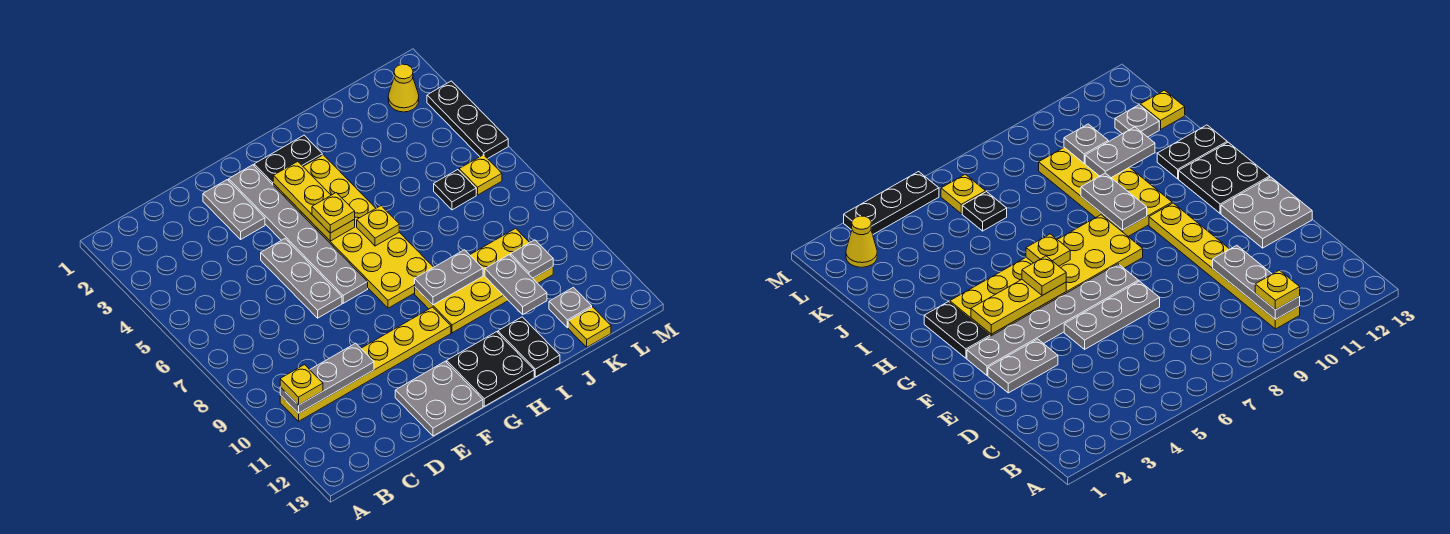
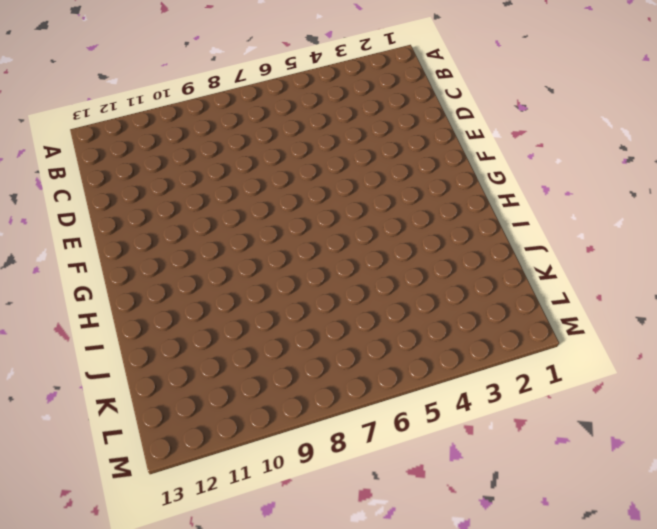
none -> yellow 1x6 plate [280,307,451,421]
none -> grey 1x2 plate [203,180,265,239]
none -> grey 1x3 plate [261,239,342,318]

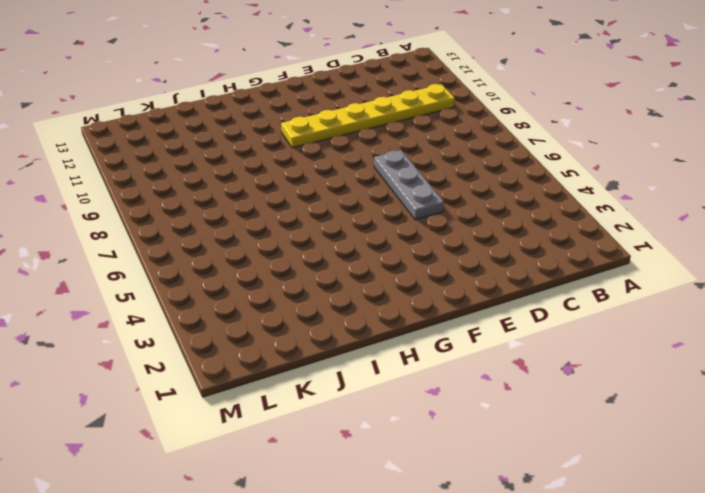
none -> grey 1x2 plate [203,180,265,239]
none -> grey 2x2 plate [395,361,483,436]
none -> grey 1x6 plate [229,165,368,303]

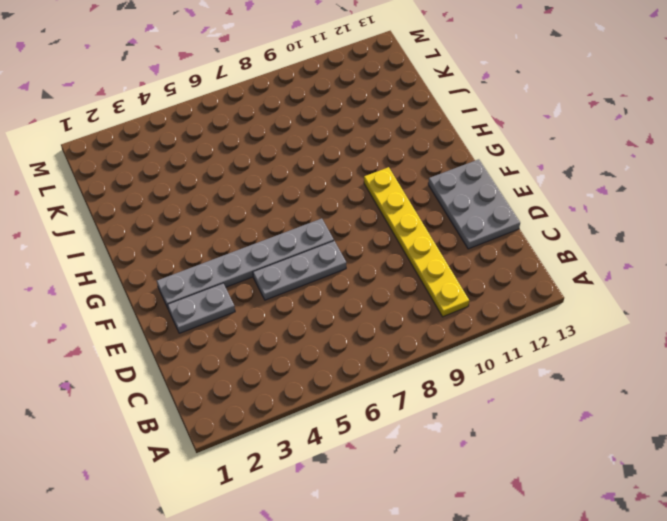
grey 2x3 plate [428,159,520,249] -> grey 2x2 plate [395,361,483,436]
none -> black 1x2 plate [254,135,322,185]
none -> yellow 2x6 plate [273,155,434,308]
none -> black 2x2 plate [447,332,534,406]

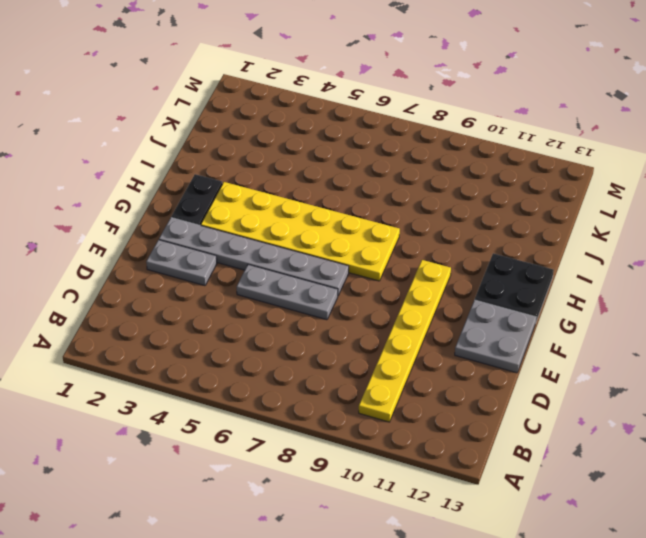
none -> yellow 2x4 plate [415,228,553,333]
none -> black 1x2 plate [498,317,560,377]
none -> black 1x1 plate [434,170,476,210]

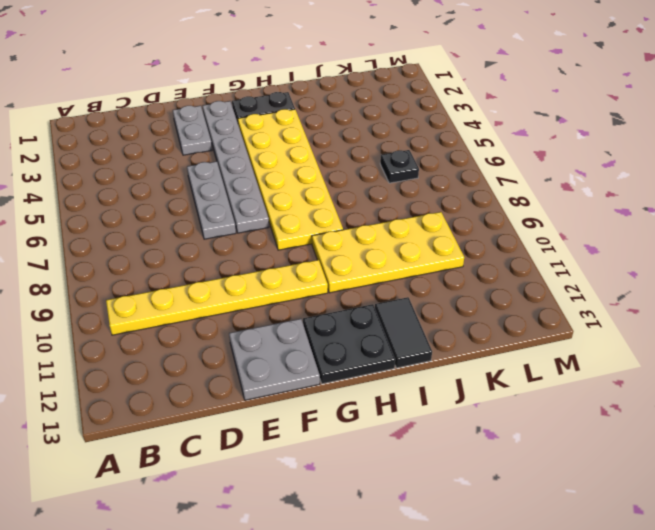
black 1x2 tile [375,297,432,368] -> black 1x2 plate [498,317,560,377]
none -> grey 1x1 plate [549,287,592,328]
none -> yellow 1x1 plate [568,307,611,347]
none -> yellow 1x1 cone [388,64,419,112]

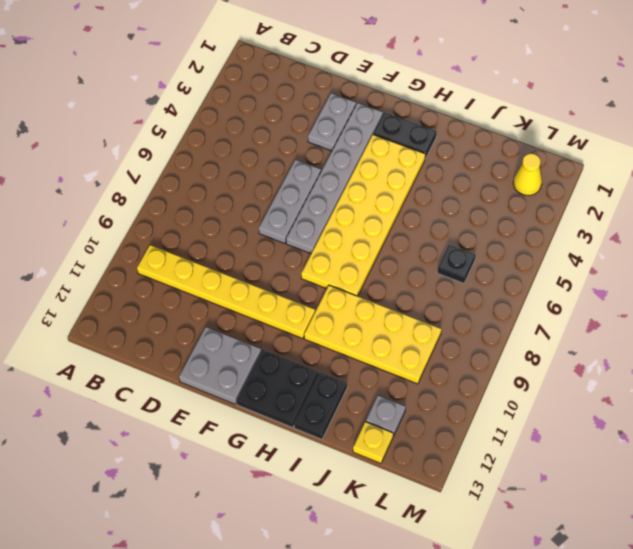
none -> yellow 1x1 plate [459,155,502,195]
none -> black 1x3 plate [427,81,508,159]
none -> grey 1x3 plate [280,343,374,413]

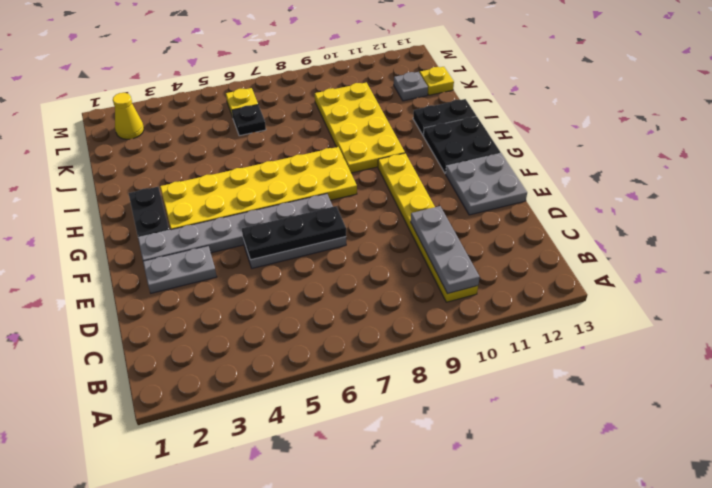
black 1x3 plate [242,206,346,260] -> black 1x3 plate moved to [427,81,508,159]
none -> yellow 1x3 plate [273,161,355,241]
none -> yellow 1x1 plate [357,206,399,246]
none -> grey 1x2 plate [415,250,483,305]

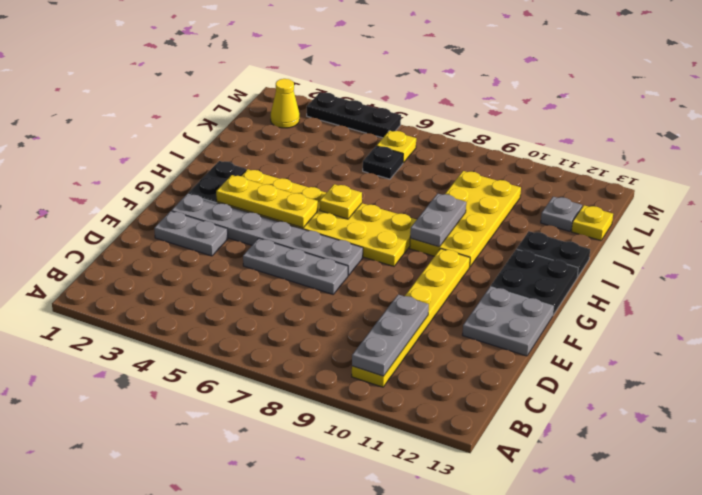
none -> grey 1x2 plate [485,255,547,314]
none -> grey 1x1 plate [511,240,553,278]
none -> yellow 1x1 plate [280,365,323,405]

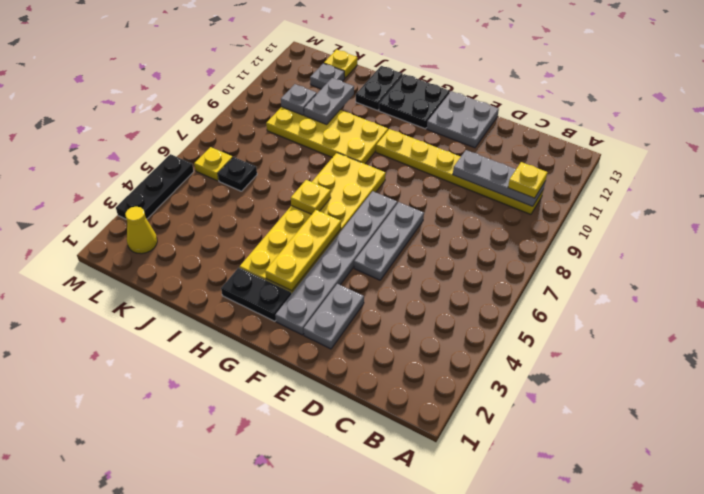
none -> grey 1x2 plate [415,250,483,305]
none -> yellow 1x1 plate [312,193,355,233]

